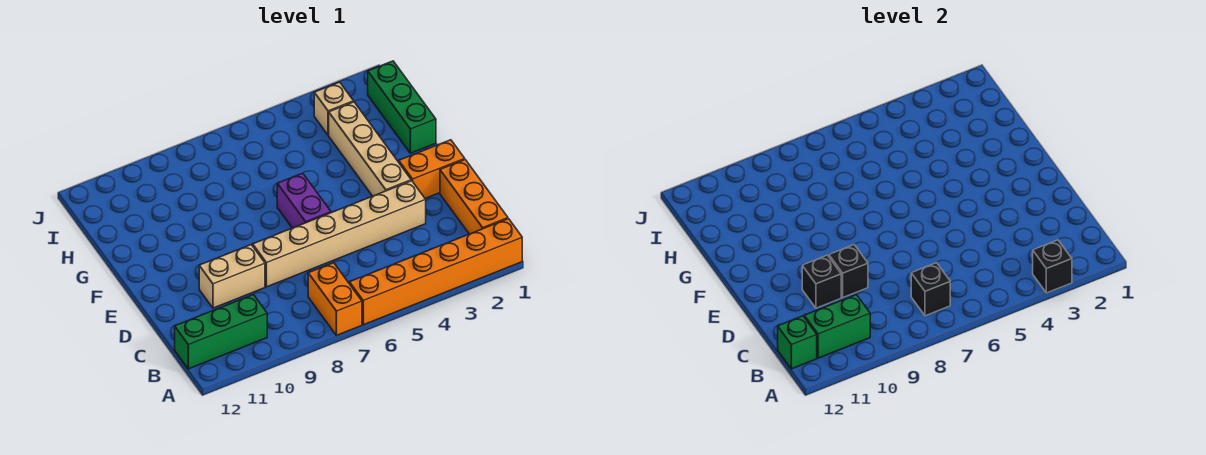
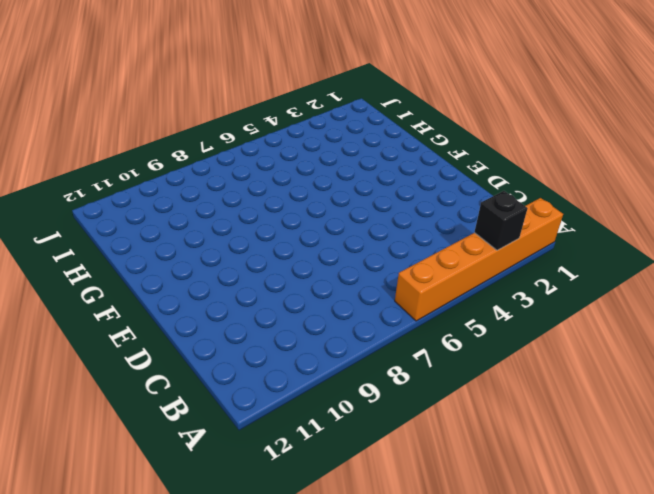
none -> orange 1x2 brick [308,263,362,335]
none -> orange 1x3 brick [440,160,508,234]
none -> green 1x3 brick [175,295,267,369]

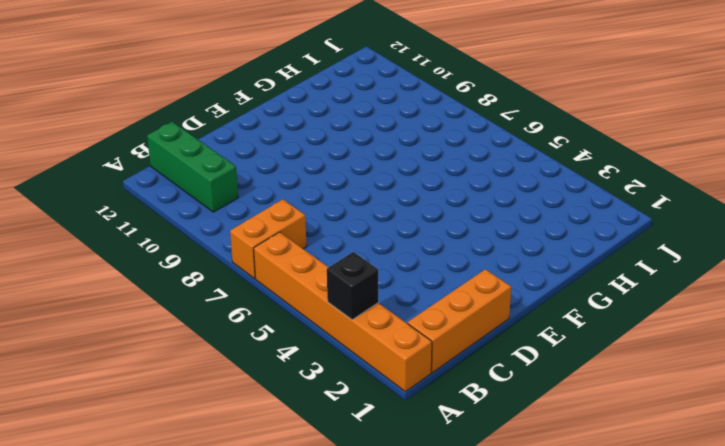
none -> tan 1x6 brick [253,181,426,287]
none -> tan 1x2 brick [199,245,265,308]
none -> orange 1x2 brick [399,140,465,198]

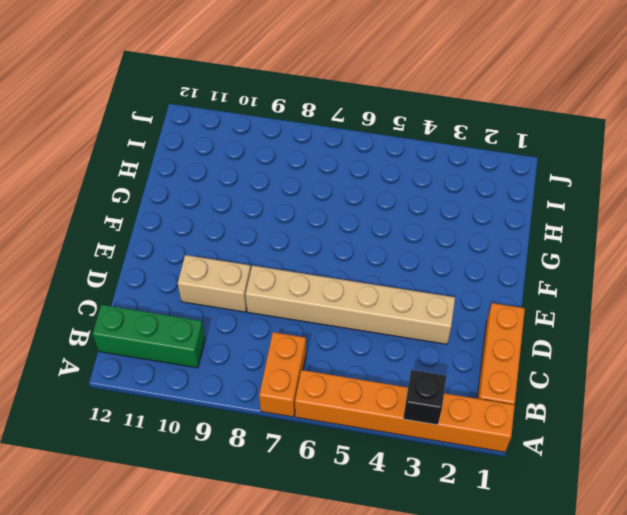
none -> orange 1x2 brick [399,140,465,198]
none -> tan 1x4 brick [329,102,411,196]
none -> purple 1x2 brick [277,173,331,228]

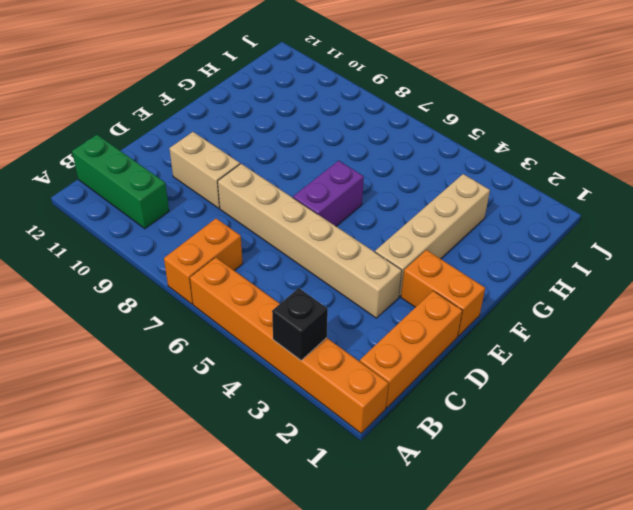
none -> green 1x3 brick [368,61,436,153]
none -> tan 1x1 brick [314,82,353,135]
none -> black 1x1 brick [911,263,950,316]

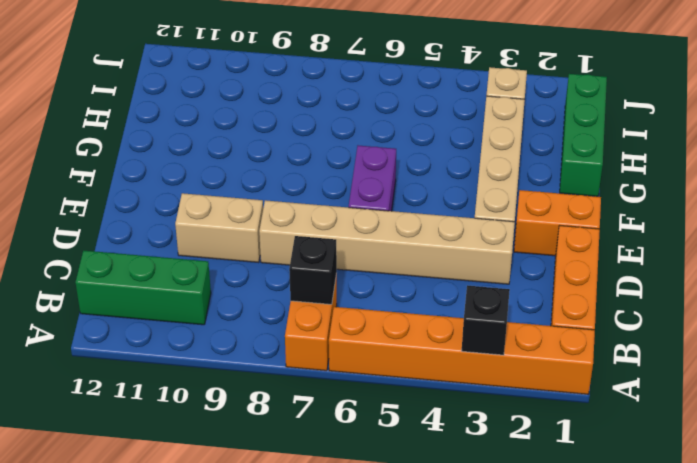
none -> green 1x2 brick [804,295,870,358]
none -> green 1x1 brick [778,316,817,369]
none -> black 1x1 brick [829,245,868,297]

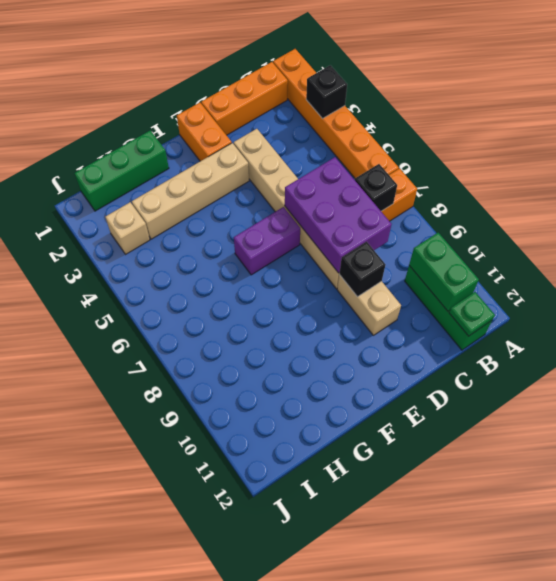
green 1x1 plate [449,292,495,336] -> green 1x1 brick [778,316,817,369]
purple 2x3 brick [285,157,392,273] -> none
none -> black 1x1 brick [802,255,841,308]

